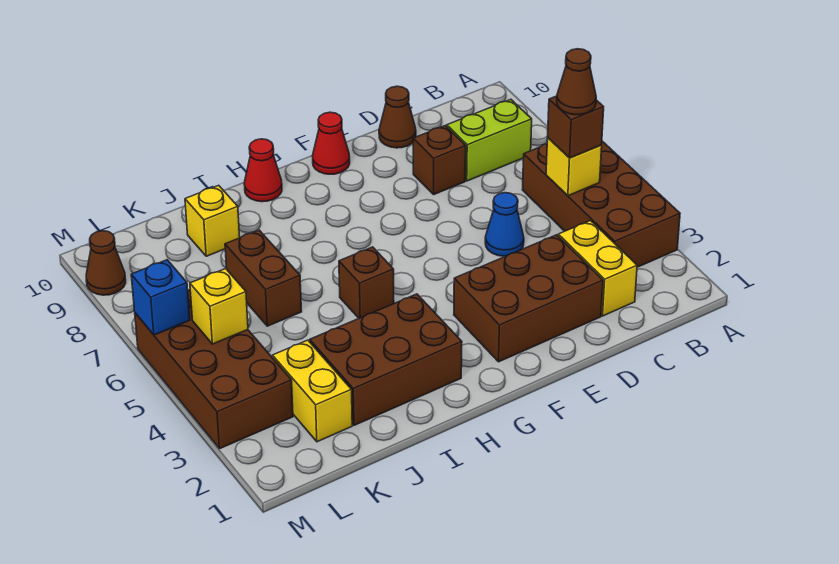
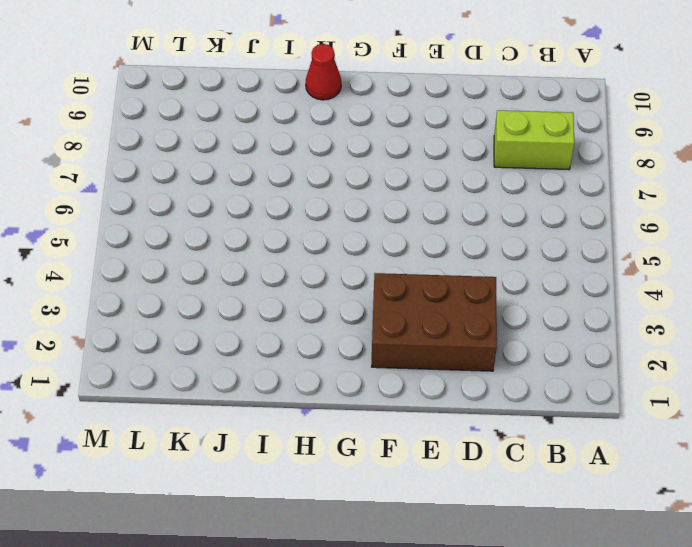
none -> brown 2x4 brick [523,141,680,267]
none -> yellow 1x2 brick [558,221,637,316]
none -> blue 1x1 cone [485,193,524,256]

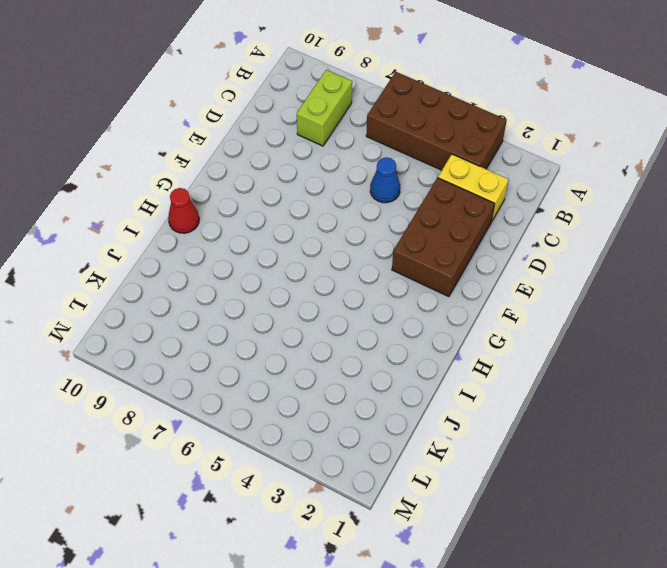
none -> brown 1x1 brick [413,126,466,194]
none -> brown 1x1 cone [379,86,416,148]
none -> red 1x1 cone [313,112,350,174]

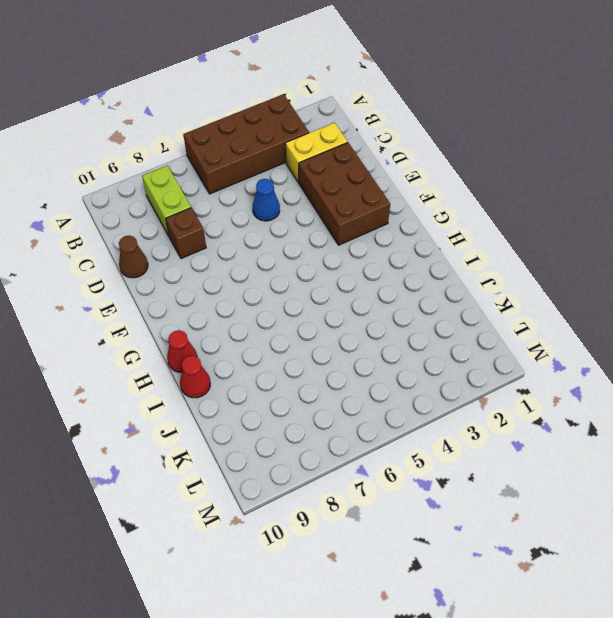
red 1x1 cone [180,356,210,398] -> red 1x1 cone moved to [313,112,350,174]
none -> brown 2x3 brick [310,294,462,425]
none -> brown 1x1 brick [339,247,394,318]
none -> brown 1x2 brick [225,230,302,326]

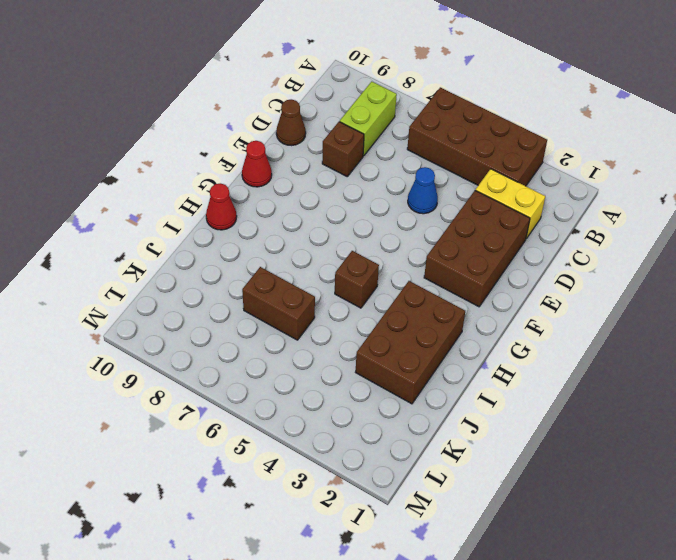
none -> yellow 1x1 brick [185,185,240,256]
none -> yellow 1x2 brick [272,340,352,442]
none -> brown 2x4 brick [135,290,293,449]

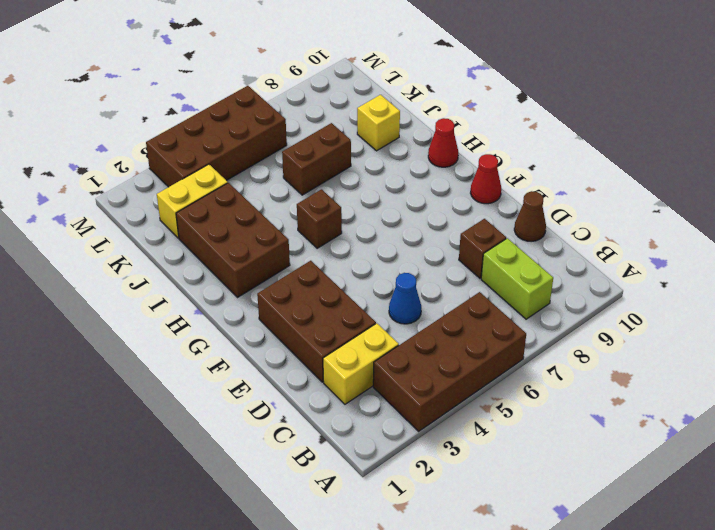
none -> brown 1x1 cone [86,231,126,295]
none -> yellow 1x1 brick [546,138,602,196]
none -> yellow 1x1 brick [190,269,248,344]

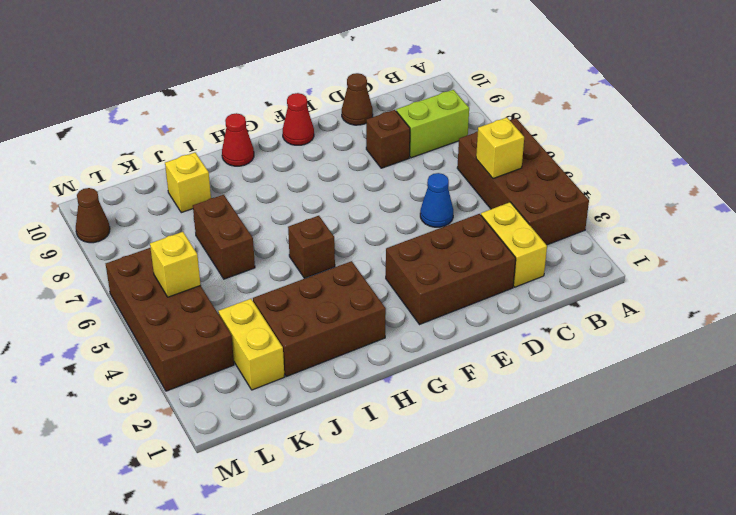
none -> blue 1x1 brick [131,260,190,335]
none -> brown 1x1 brick [548,96,604,158]
none -> brown 1x1 cone [557,49,596,115]

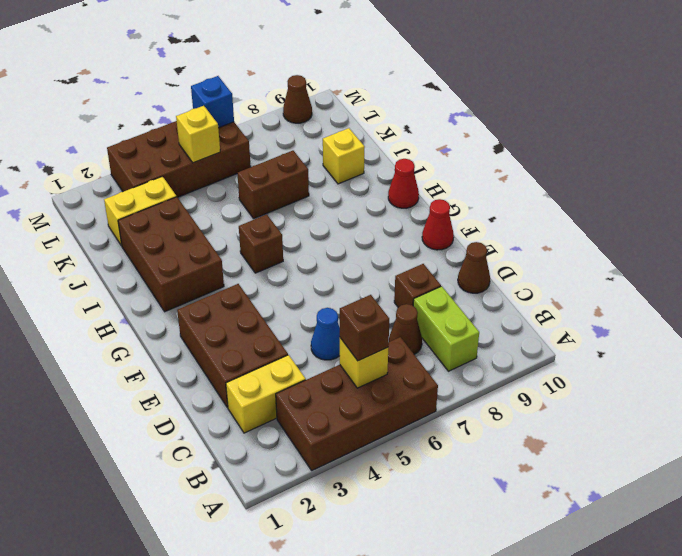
brown 1x1 cone [389,304,422,354] -> brown 1x1 cone moved to [557,49,596,115]

